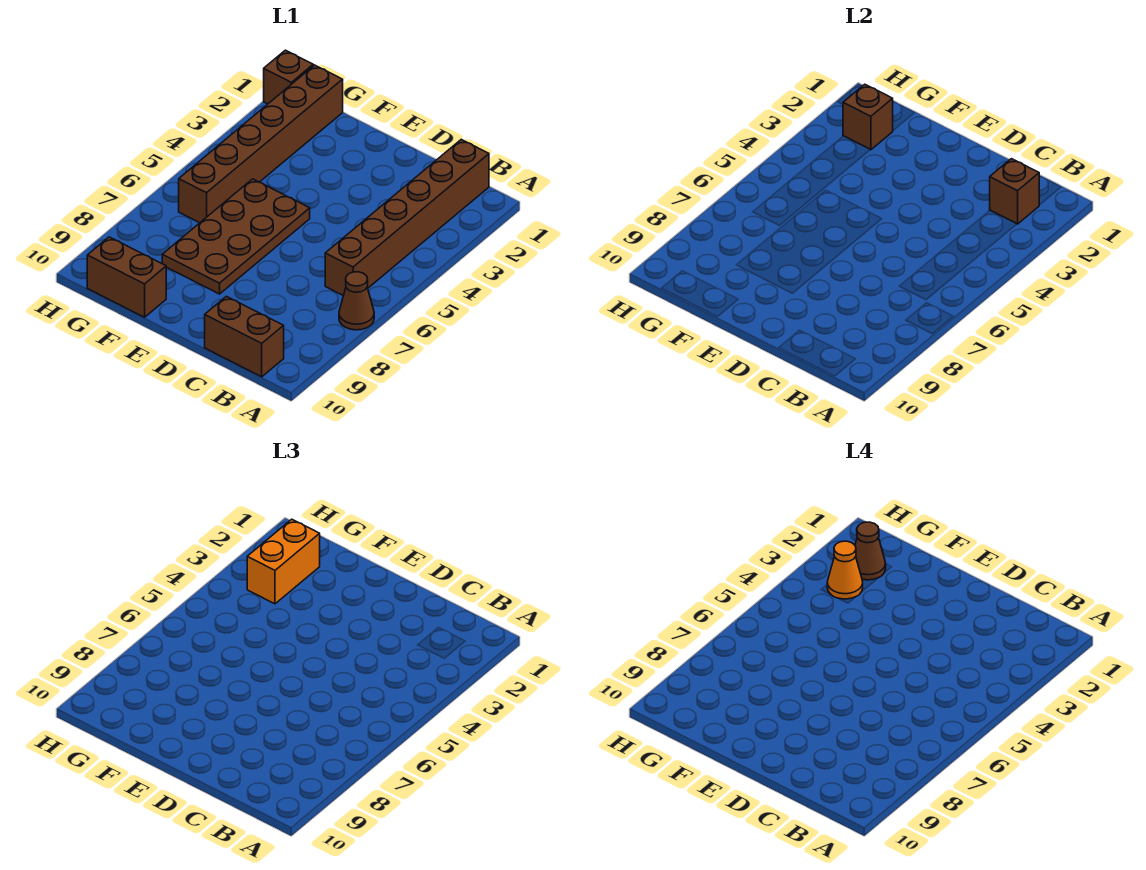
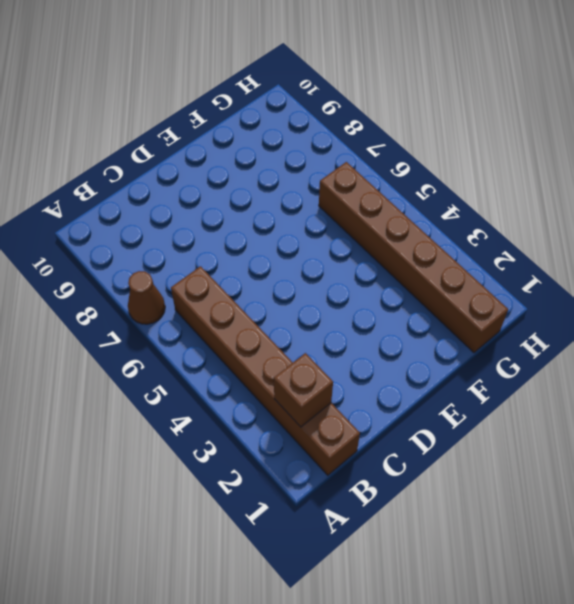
none -> brown 1x2 brick [205,296,284,377]
none -> brown 2x4 plate [162,179,310,294]
none -> brown 1x2 brick [87,237,166,317]

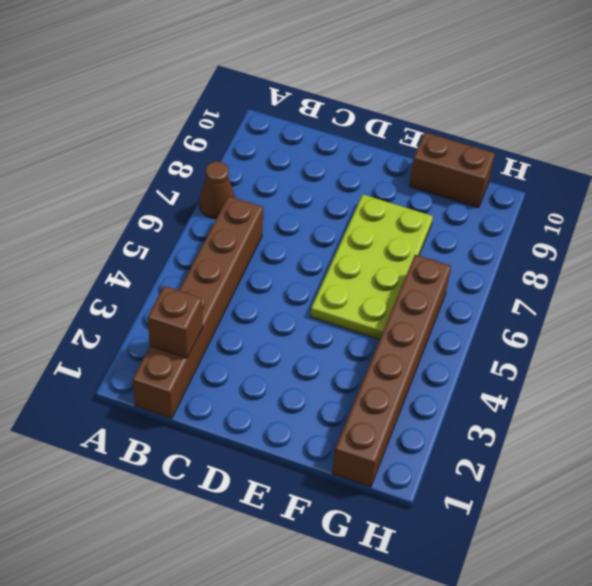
lime 2x4 plate [311,195,433,339] -> brown 2x4 plate [162,179,310,294]
none -> brown 1x2 brick [205,296,284,377]
none -> brown 1x1 brick [264,50,313,104]
none -> brown 1x1 brick [843,84,893,150]

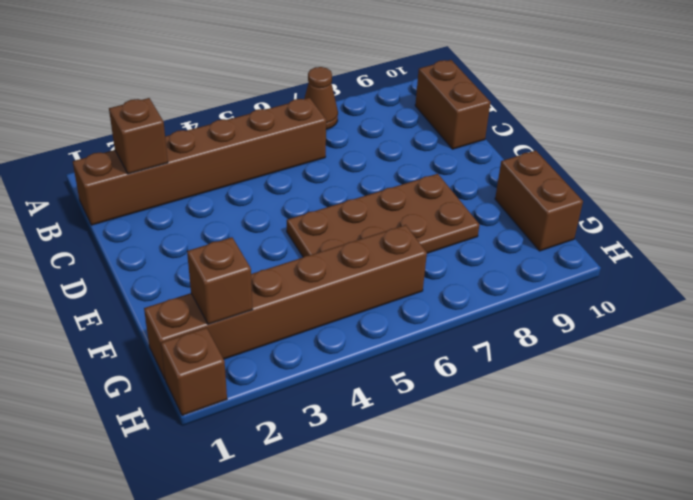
none -> orange 1x2 brick [247,519,320,604]
none -> brown 1x1 cone [855,522,886,580]
none -> orange 1x1 cone [827,541,863,599]

